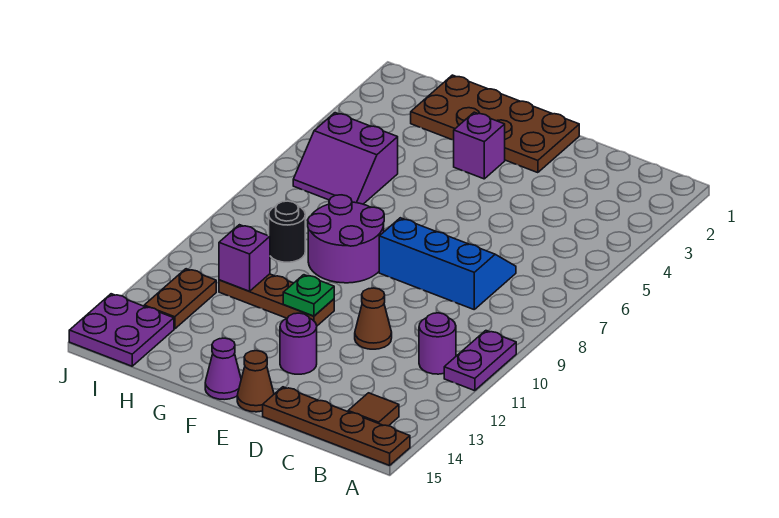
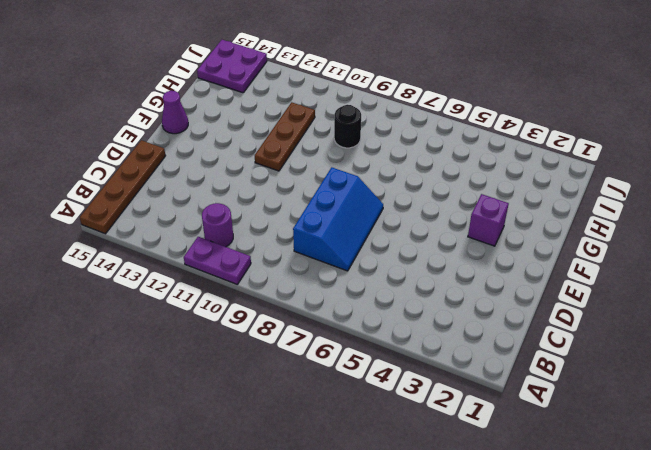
none -> brown 1x1 tile [348,393,399,426]
none -> brown 1x1 cone [355,288,392,349]
none -> brown 2x4 plate [411,75,579,173]

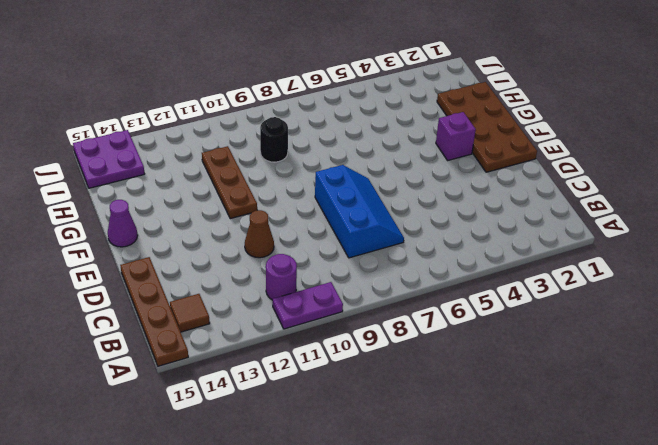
none -> purple 1x1 round brick [280,313,317,374]
none -> brown 1x1 cone [237,351,274,412]
none -> purple 2x2 round brick [308,195,384,283]

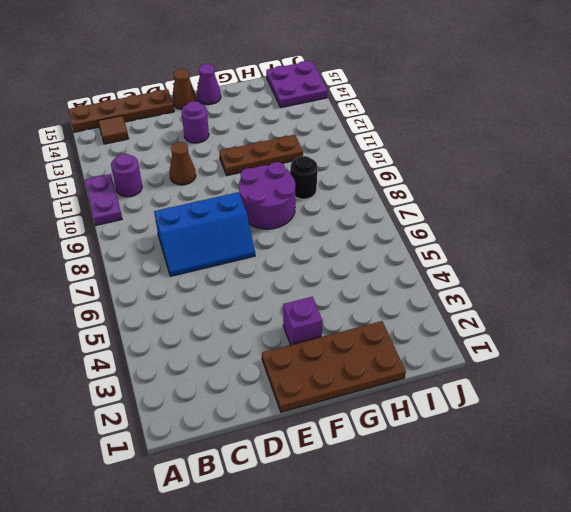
none -> purple 2x2 slope [293,113,398,204]
none -> brown 1x2 plate [144,269,216,329]
none -> green 1x1 plate [283,275,334,316]

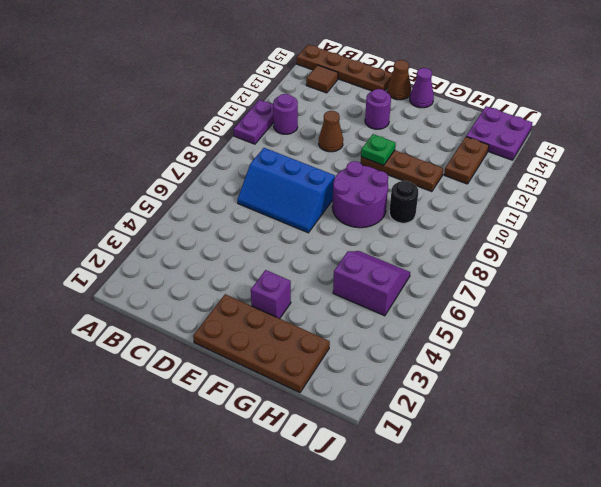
none -> purple 1x1 brick [219,225,270,291]

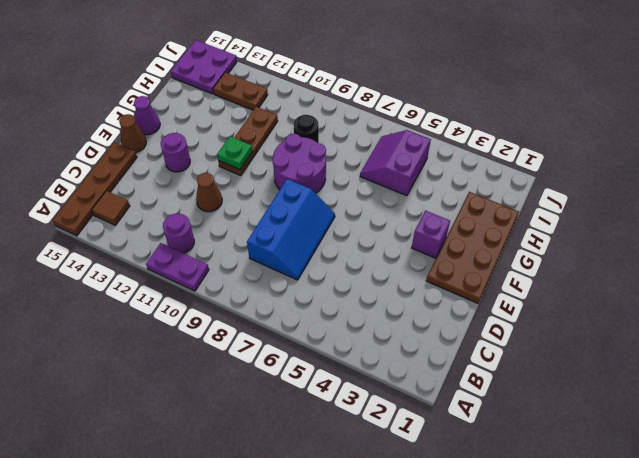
none -> purple 1x1 brick [219,225,270,291]

